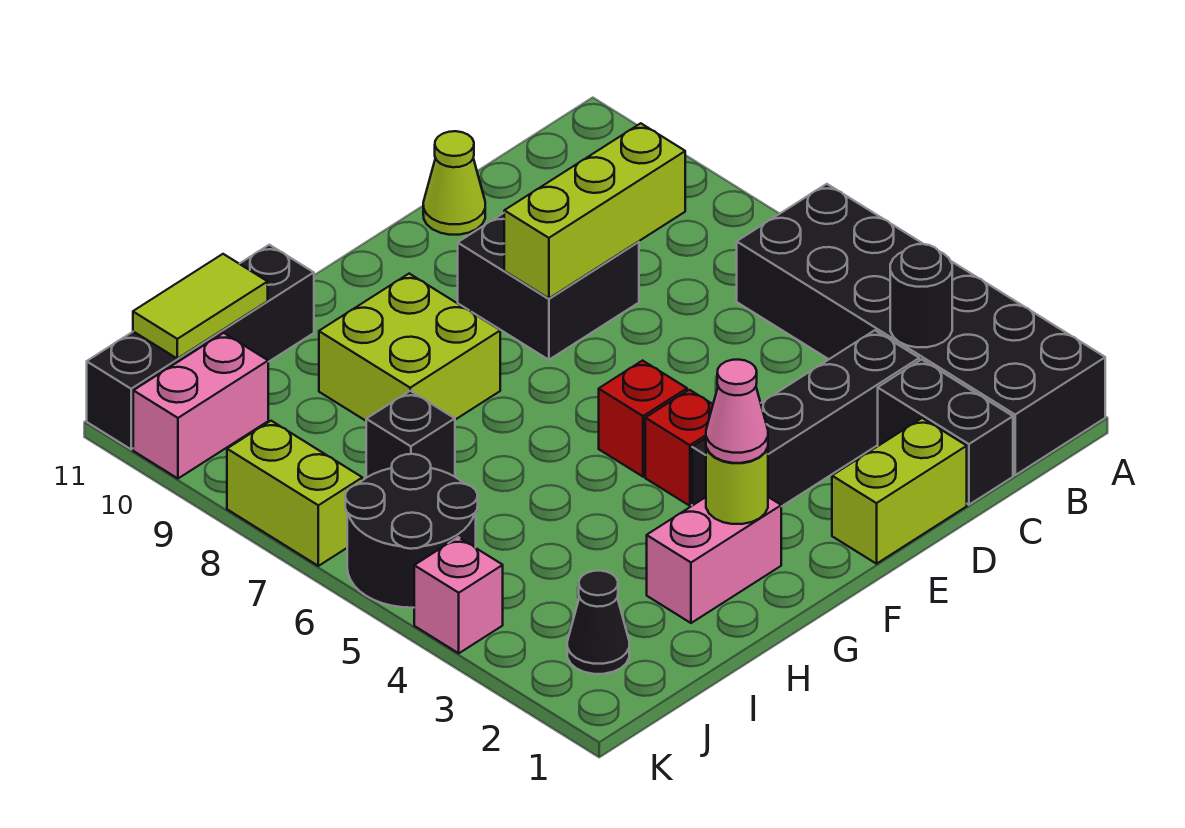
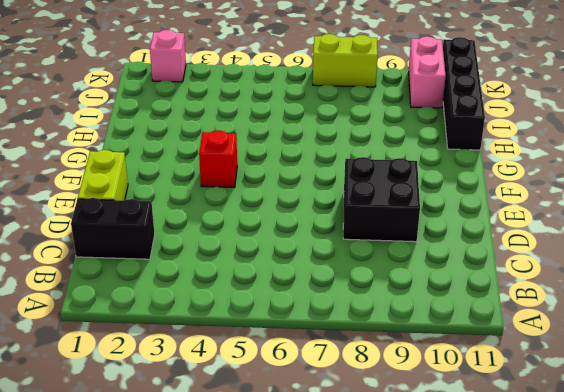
pink 1x1 brick [150,30,186,82] -> pink 1x1 brick moved to [414,537,503,653]
none -> black 2x6 brick [737,184,1105,475]
none -> black 1x4 brick [692,330,919,507]
none -> lime 1x1 cone [423,131,485,235]

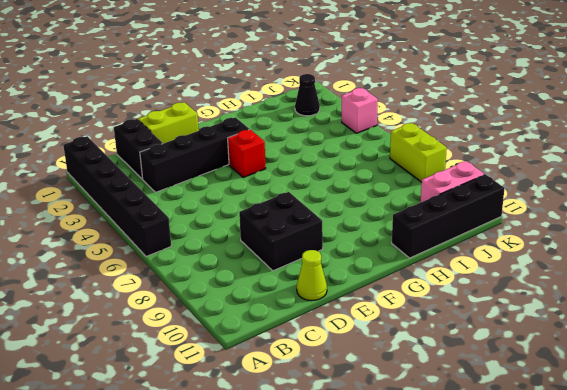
black 1x6 brick [63,136,171,257] -> black 2x6 brick [737,184,1105,475]
none -> red 1x1 brick [599,361,687,477]
none -> pink 1x2 brick [647,497,781,623]
none -> lime 2x2 brick [319,274,500,421]

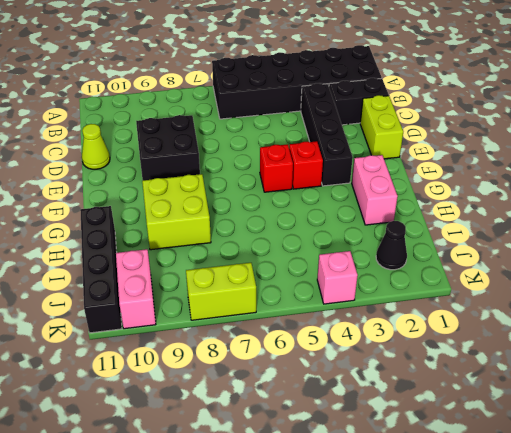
none -> black 1x1 brick [366,391,455,478]
none -> black 2x2 round brick [345,454,478,608]
none -> black 1x1 round brick [890,244,952,347]

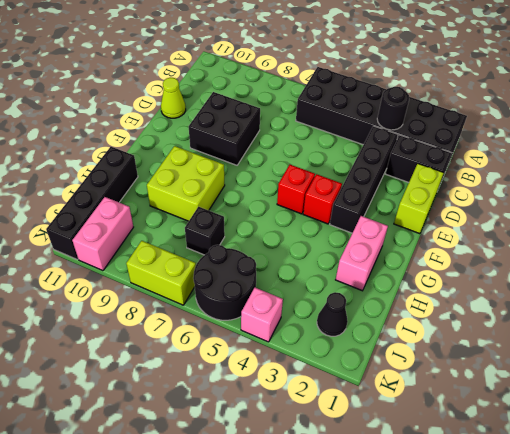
none -> lime 1x3 brick [504,123,685,298]
none -> lime 1x1 round brick [706,448,768,524]
none -> lime 1x2 tile [133,254,268,359]

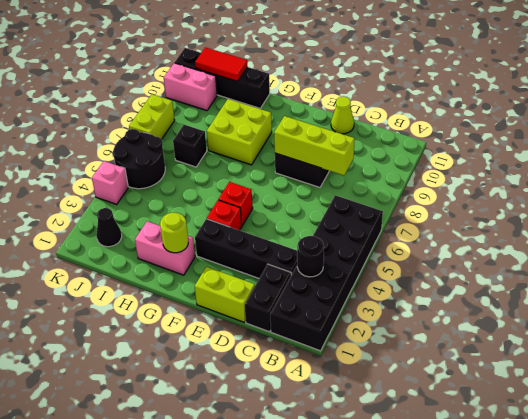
red 1x2 tile [195,47,247,81] -> lime 1x2 tile [133,254,268,359]
none -> pink 1x1 cone [706,360,768,463]

